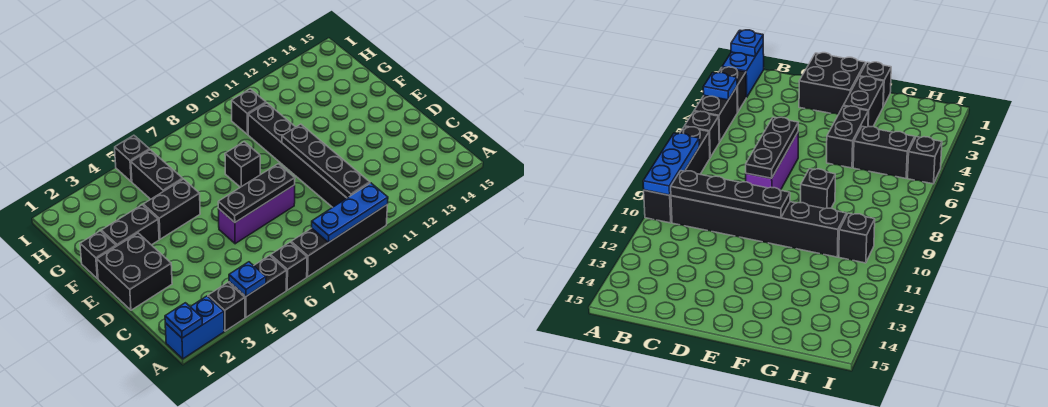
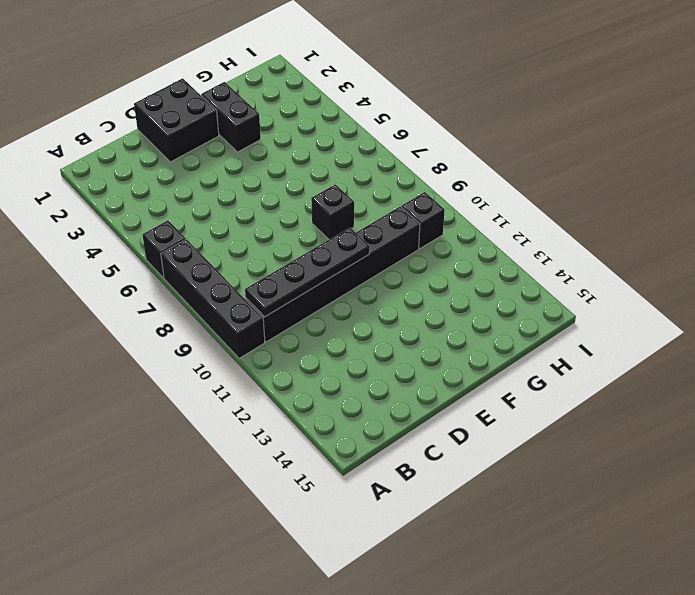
none -> blue 1x2 brick [165,296,224,359]
none -> black 1x1 brick [208,283,245,331]
none -> black 1x2 brick [229,255,287,317]

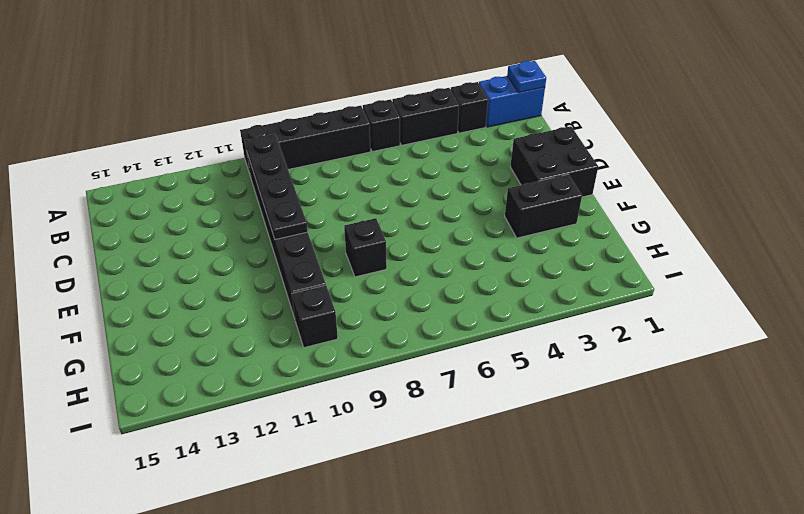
none -> purple 1x3 brick [218,185,295,244]
none -> black 1x1 brick [80,231,116,279]
none -> black 1x2 brick [143,179,200,239]

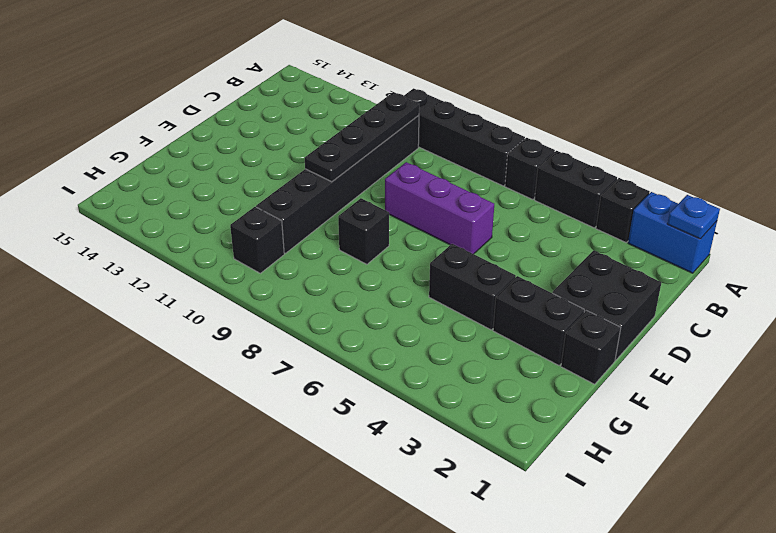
none -> black 1x2 brick [131,150,183,199]
none -> black 1x1 brick [115,135,150,181]
none -> blue 1x1 plate [229,262,266,296]

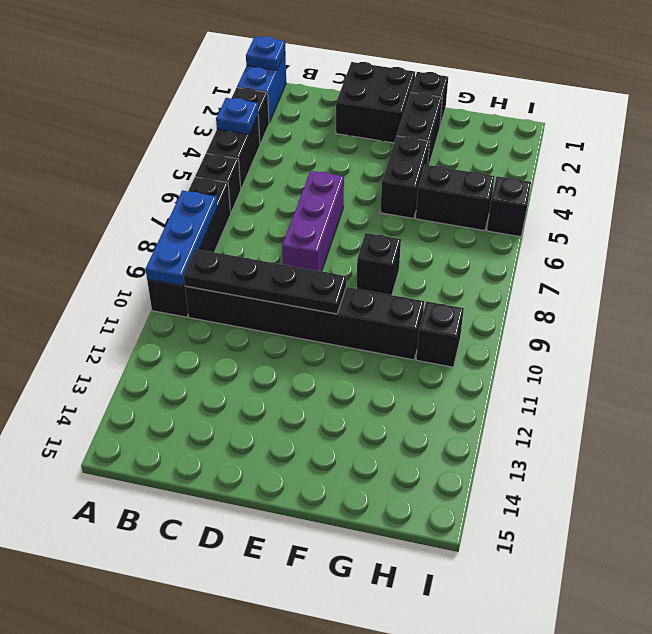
none -> black 1x3 plate [218,164,295,222]

